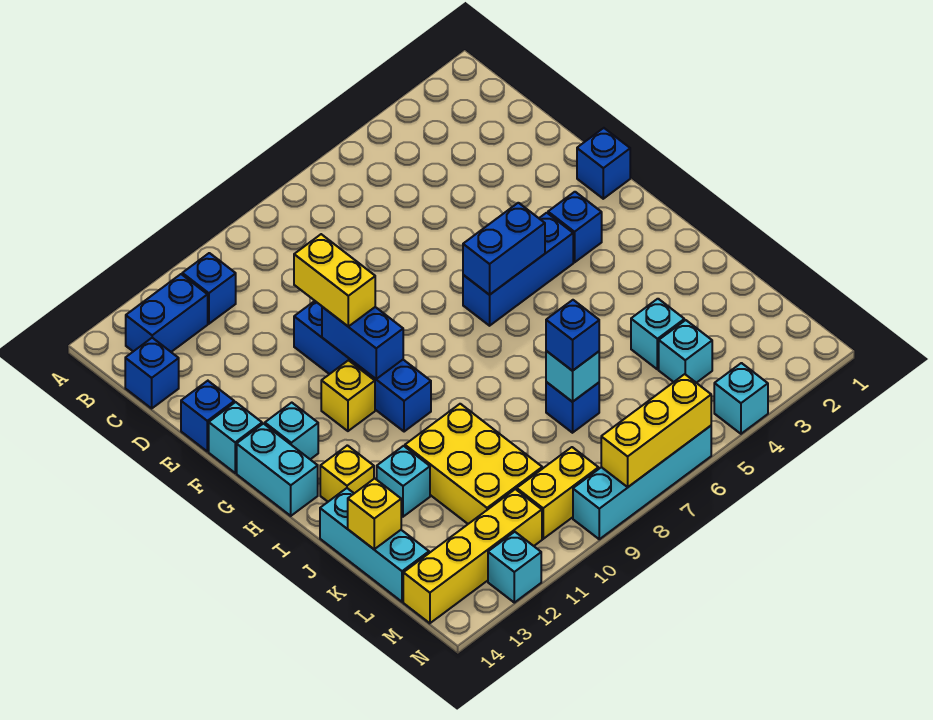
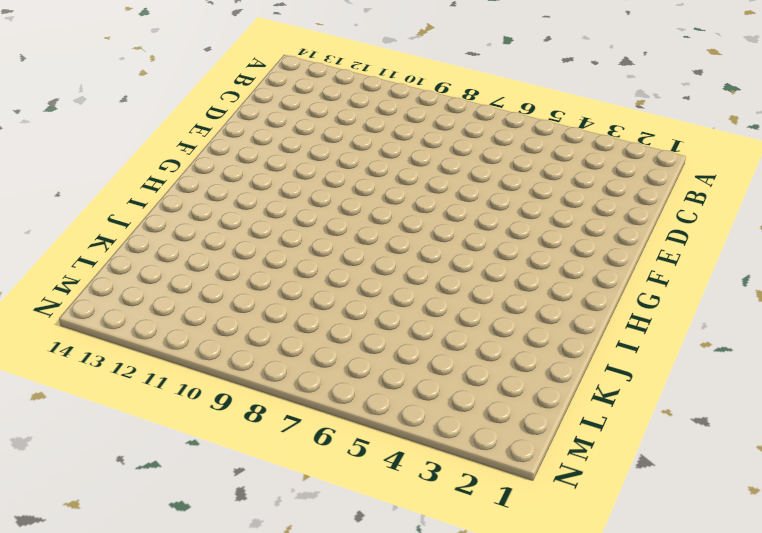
none -> blue 1x1 brick [182,253,236,324]
none -> blue 1x2 brick [126,274,208,352]
none -> blue 1x1 brick [125,338,179,408]
none -> blue 1x4 brick [294,301,431,432]

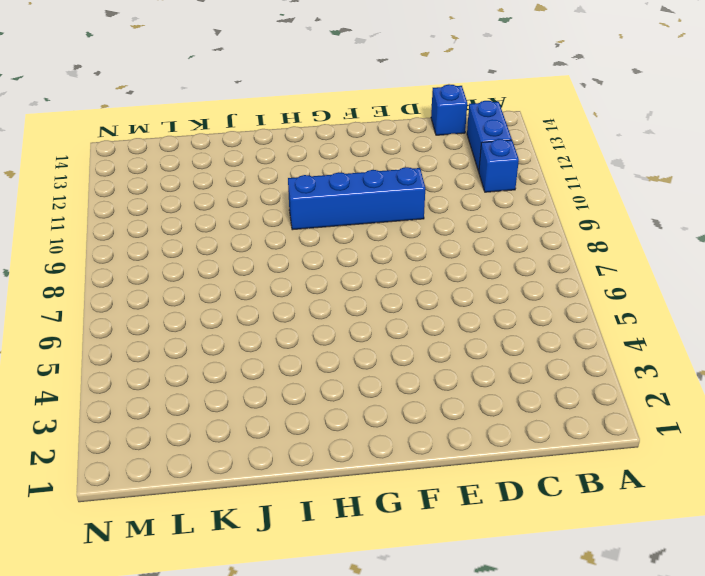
none -> blue 1x1 brick [181,381,234,451]
none -> blue 1x1 brick [577,128,630,199]
none -> cyan 1x1 brick [209,402,262,473]
none -> blue 1x1 brick [548,192,602,262]

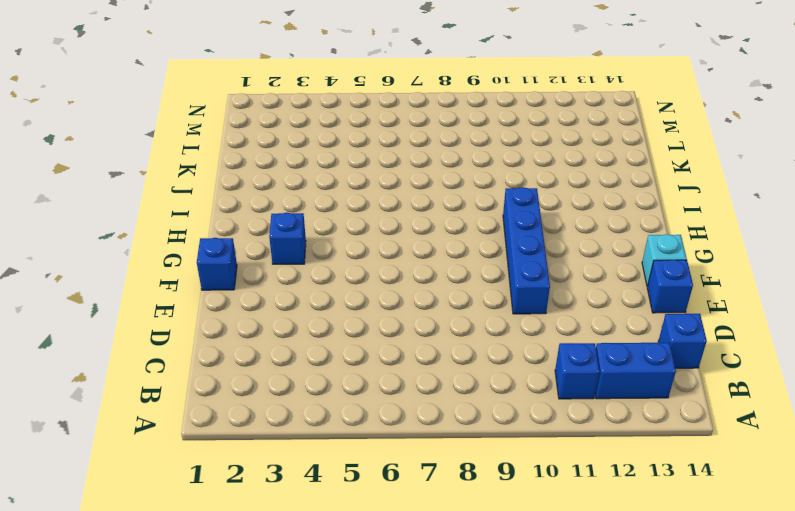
none -> blue 1x3 brick [463,213,573,326]
none -> yellow 1x1 brick [321,360,375,431]
none -> cyan 1x1 brick [265,403,318,459]
none -> cyan 1x2 brick [237,424,318,516]

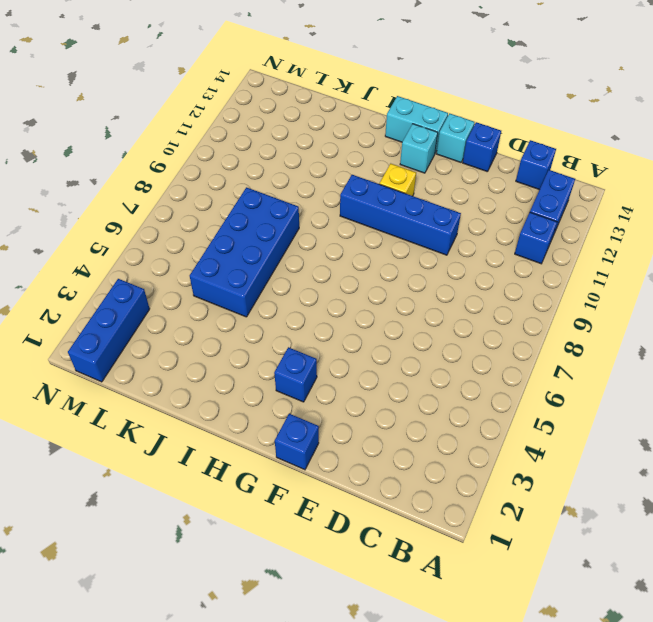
blue 2x4 brick [190,187,299,317] -> blue 1x1 brick [546,382,599,433]
blue 1x3 brick [68,279,150,382] -> blue 1x3 brick moved to [463,213,573,326]
none -> yellow 1x1 brick [320,445,374,502]
none -> yellow 2x3 brick [405,404,542,524]
none -> cyan 1x1 brick [377,446,430,517]
none -> cyan 1x3 brick [320,488,429,602]

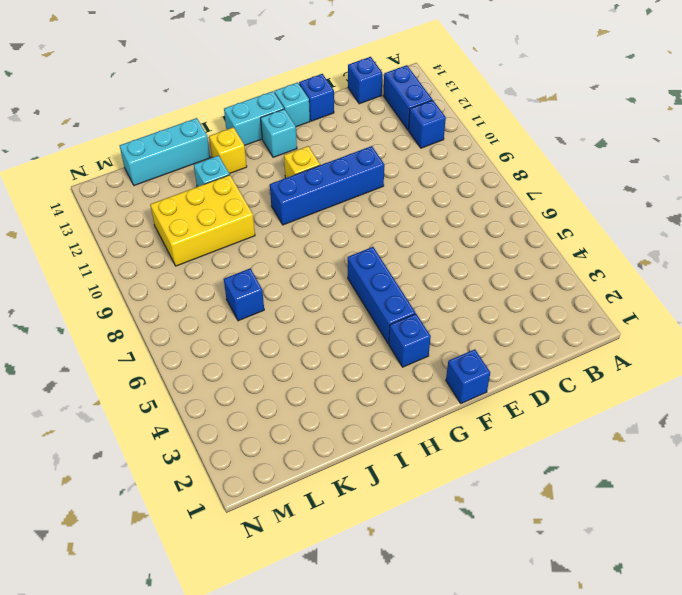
none -> cyan 1x1 brick [631,299,684,369]
none -> cyan 1x1 brick [659,320,712,383]
none -> yellow 1x2 brick [517,447,598,539]
none -> yellow 1x4 brick [403,489,542,623]

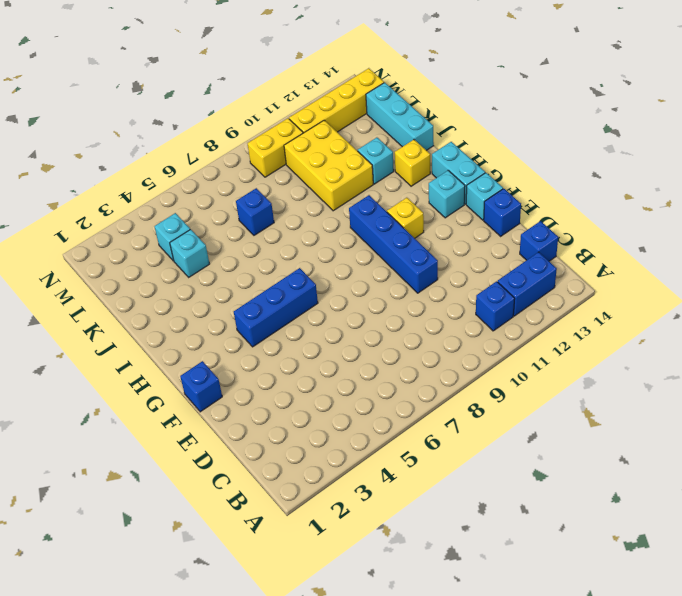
none -> blue 1x1 brick [548,192,602,262]
none -> cyan 1x1 brick [714,363,768,434]
none -> cyan 1x4 brick [573,426,711,539]
none -> cyan 1x1 brick [488,532,541,603]

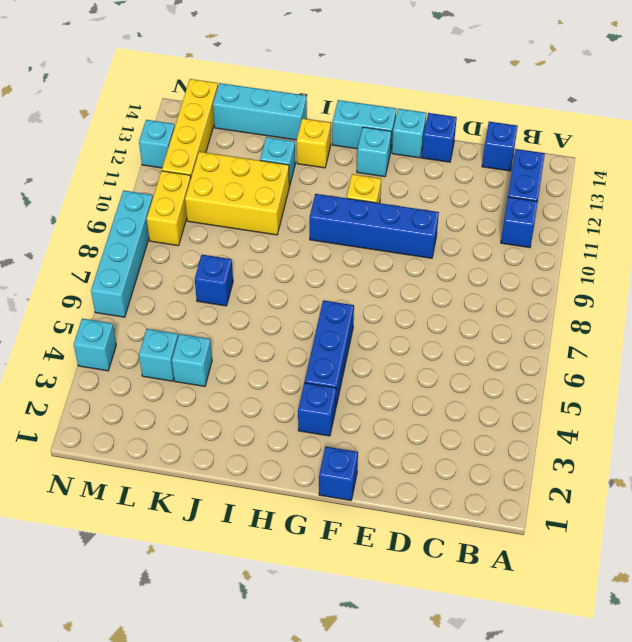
none -> blue 1x2 brick [322,307,403,379]
none -> blue 1x2 brick [463,203,545,295]
none -> cyan 1x1 brick [546,351,599,402]
none -> yellow 1x1 brick [348,478,401,549]

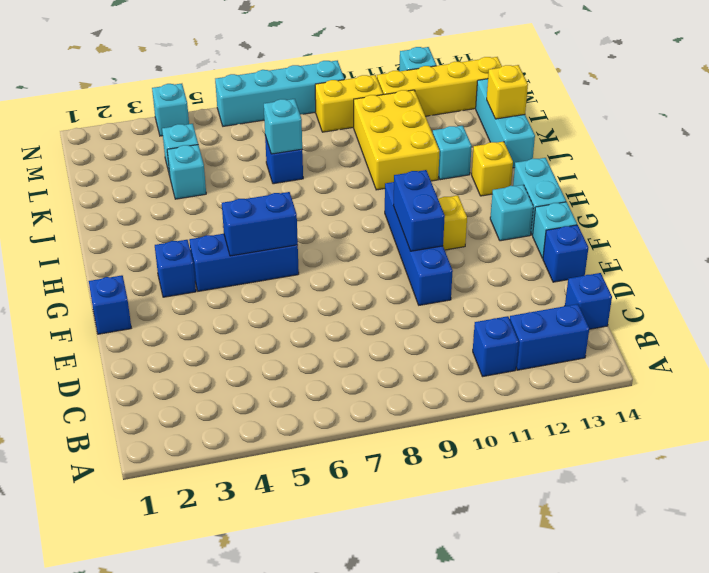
none -> yellow 1x3 brick [601,374,711,487]
none -> yellow 1x2 brick [294,234,375,327]
none -> blue 1x1 brick [546,300,599,371]

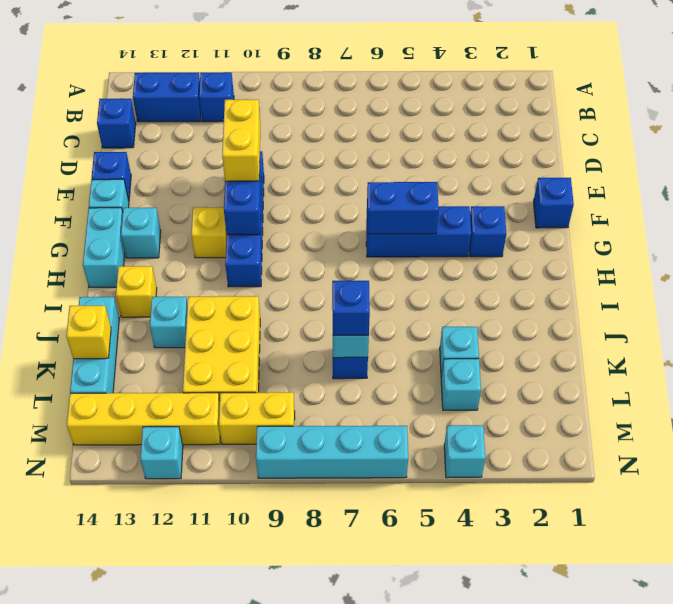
none -> yellow 1x3 brick [601,374,711,487]

